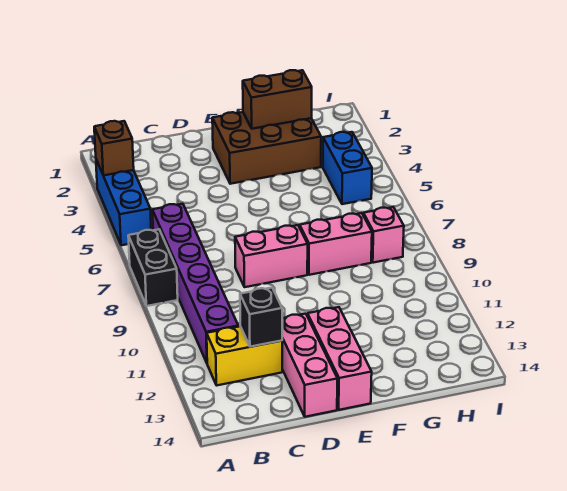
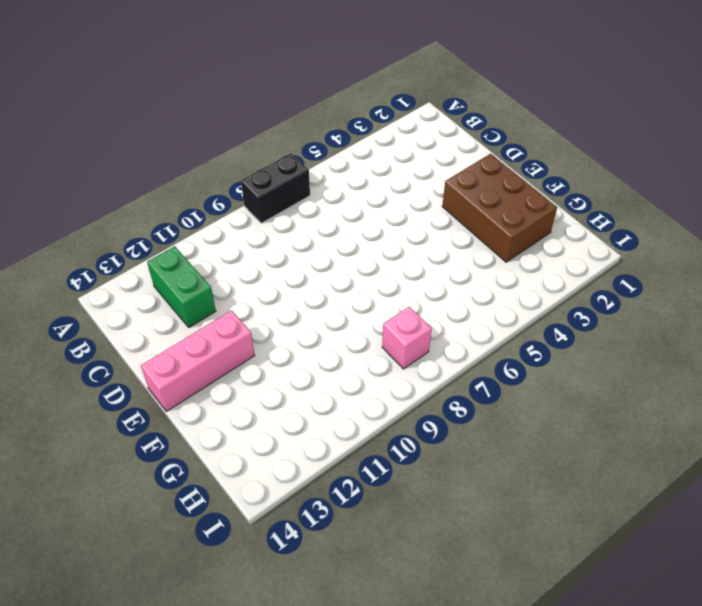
green 1x2 brick [147,246,216,327] -> yellow 1x2 brick [207,326,282,385]
none -> blue 1x3 brick [96,160,151,245]
none -> purple 1x6 brick [152,204,238,362]
none -> pink 1x2 brick [235,225,308,287]

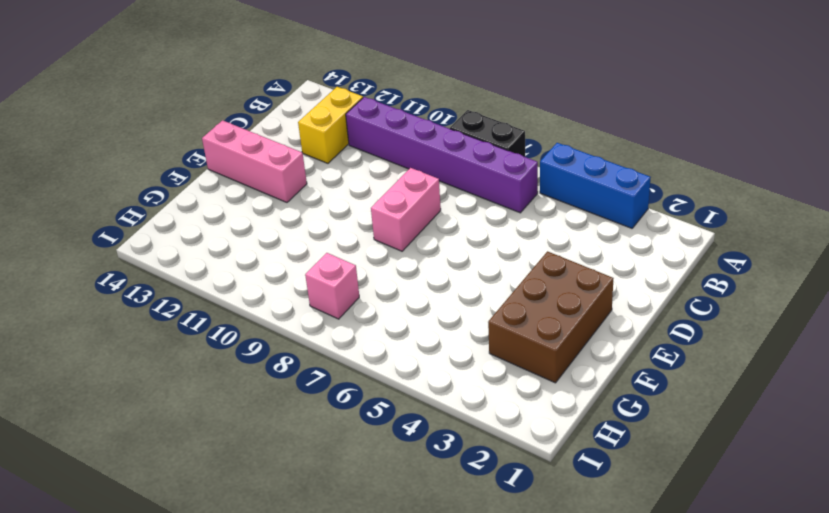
none -> pink 1x3 brick [282,314,337,417]
none -> pink 1x2 brick [300,213,372,275]
none -> blue 1x2 brick [323,132,372,204]

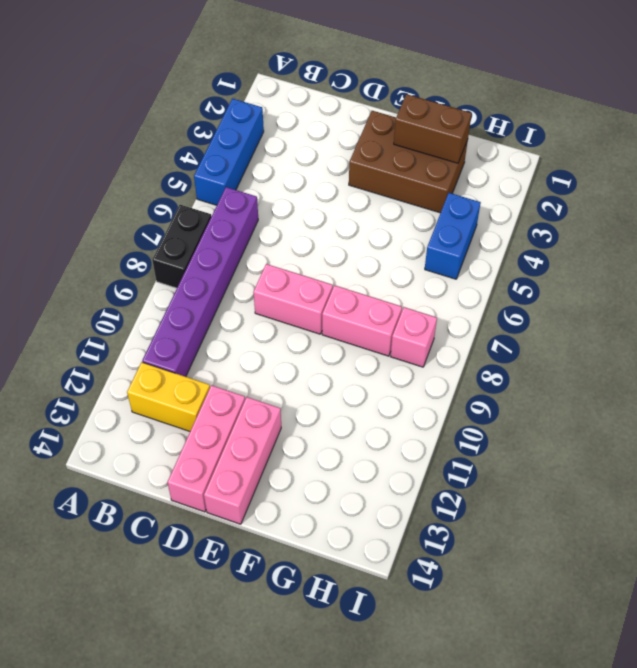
none -> brown 1x1 brick [94,121,134,175]
none -> black 1x1 brick [240,288,282,347]

